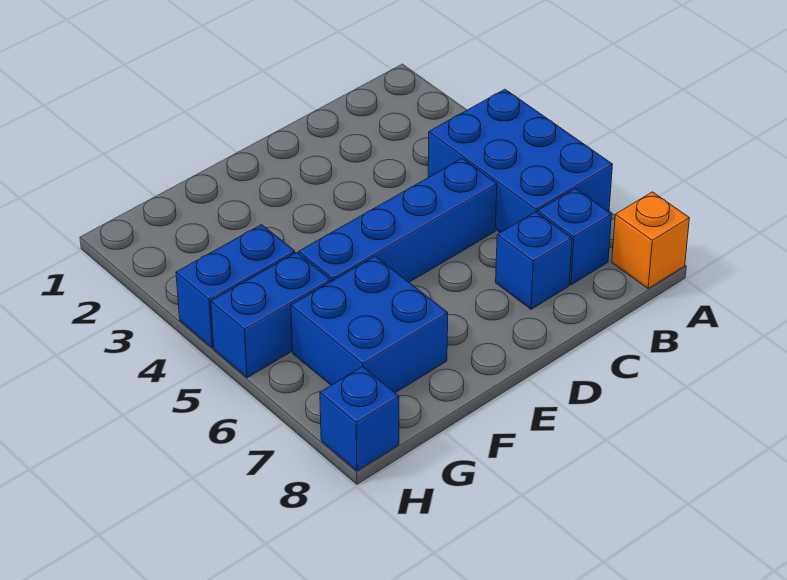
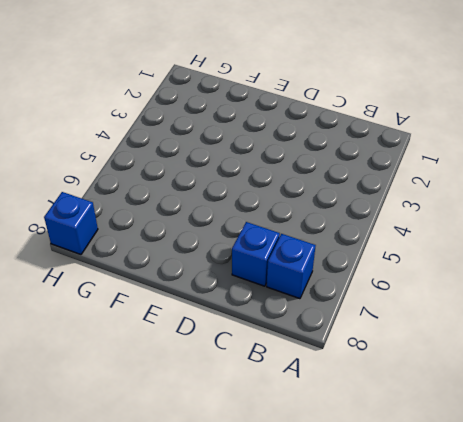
none -> blue 2x3 brick [428,89,613,233]
none -> orange 1x1 brick [612,192,689,289]

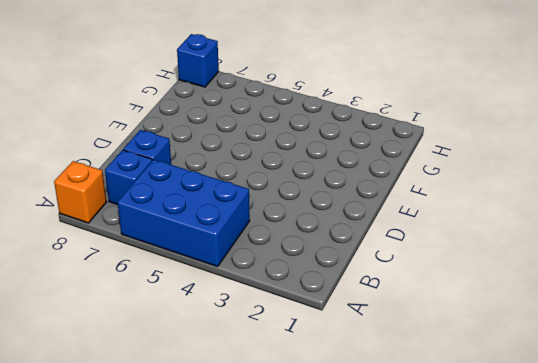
none -> blue 1x4 brick [299,158,497,282]
none -> blue 2x2 brick [291,256,448,393]

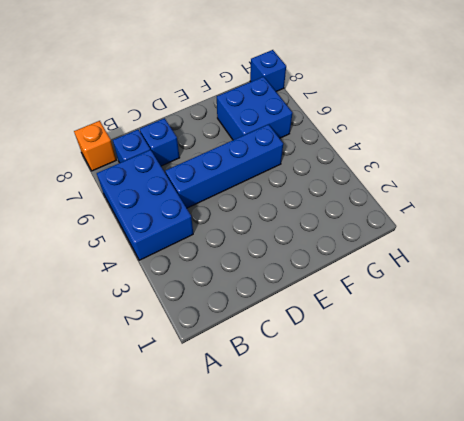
none -> blue 1x2 brick [176,225,295,348]
none -> blue 1x2 brick [211,253,331,378]

